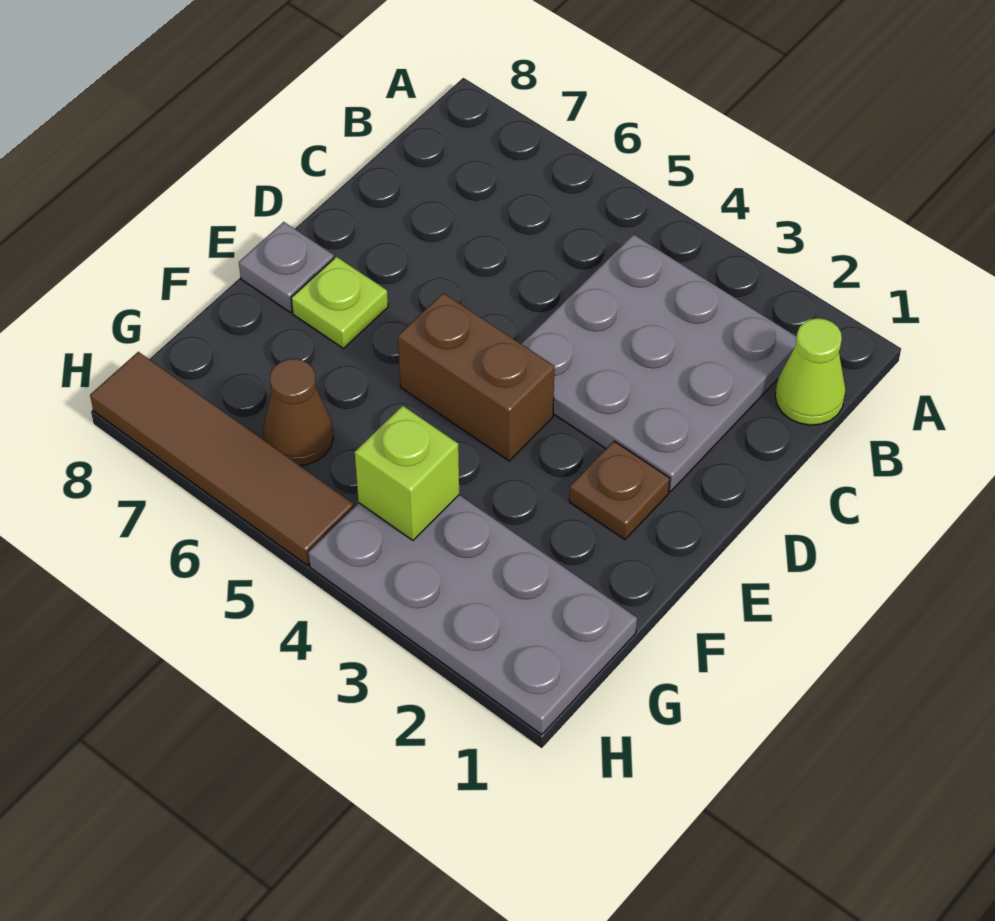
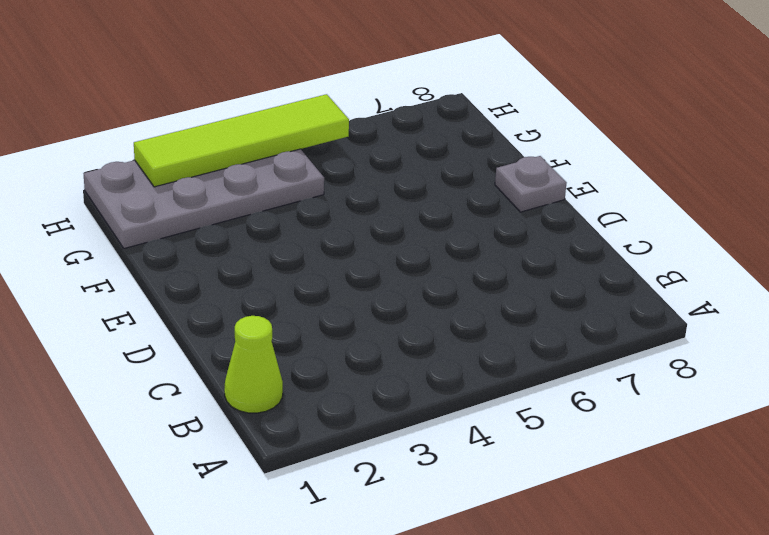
lime 1x4 tile [134,94,349,187] -> none
none -> grey 3x3 plate [522,234,797,492]
none -> brown 1x1 plate [569,441,670,540]

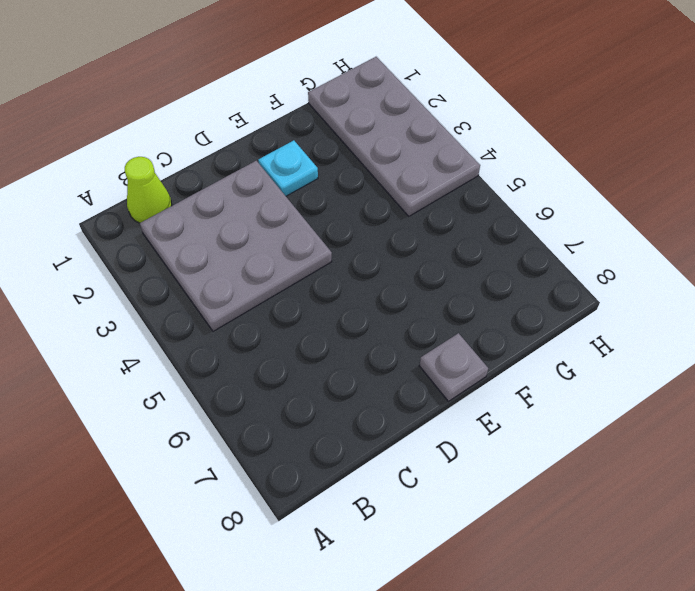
cyan 1x1 plate [258,140,318,196] -> brown 1x1 plate [569,441,670,540]
none -> brown 1x2 brick [398,293,555,461]
none -> lime 1x1 plate [291,257,388,348]

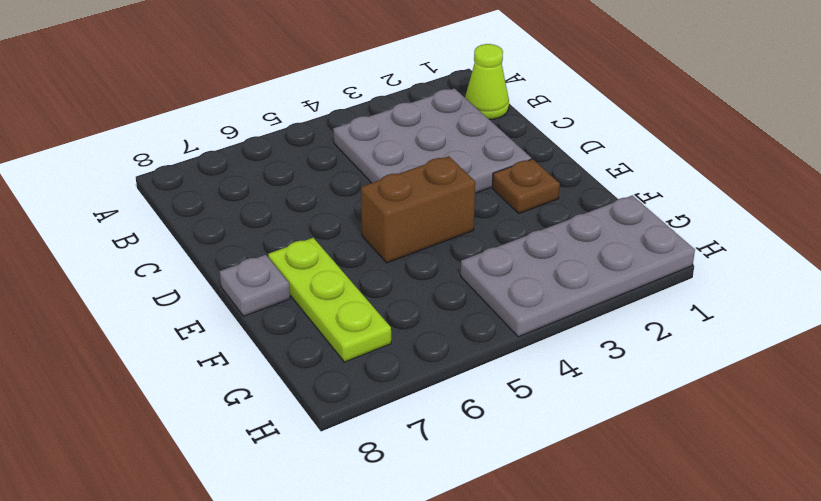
lime 1x3 plate [268,238,391,362] -> lime 1x1 plate [291,257,388,348]
none -> brown 1x1 cone [263,359,333,465]
none -> brown 1x4 tile [90,352,354,565]

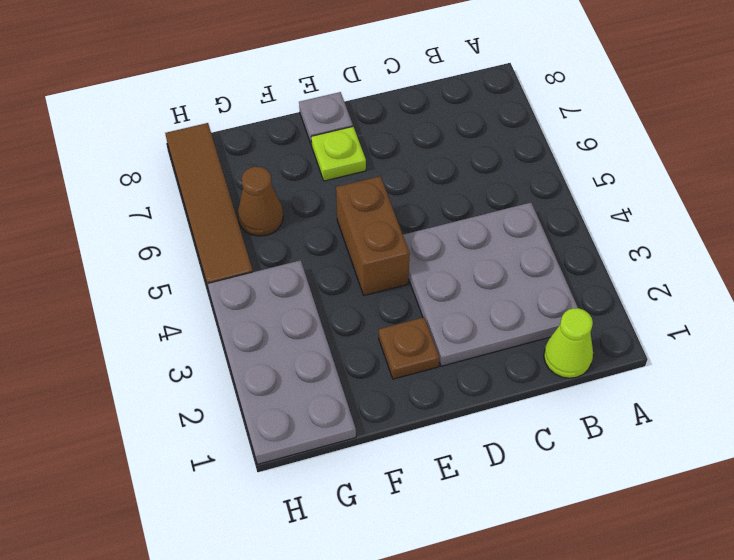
none -> lime 1x1 brick [355,406,459,540]

